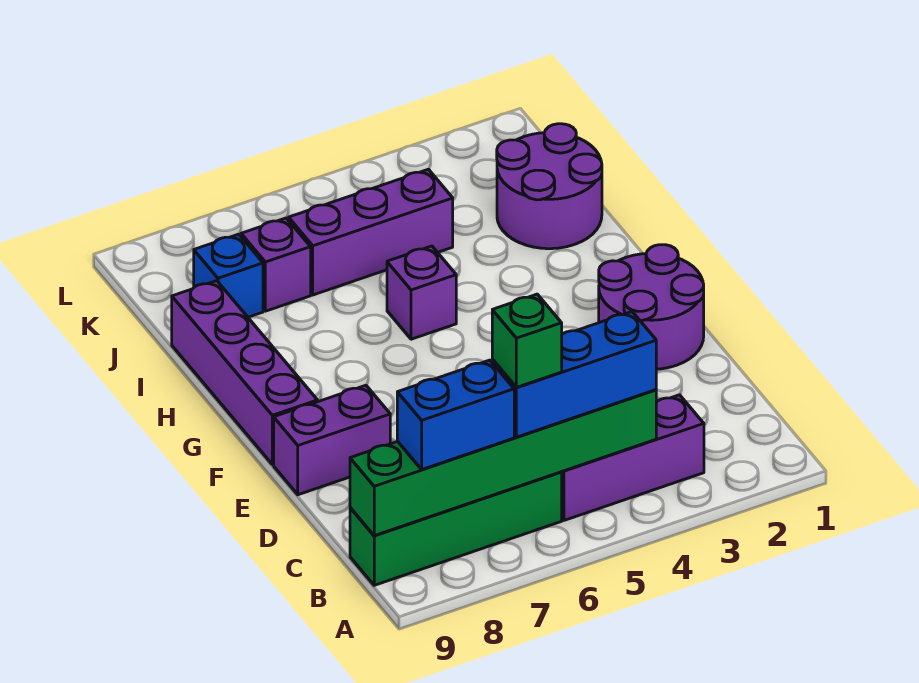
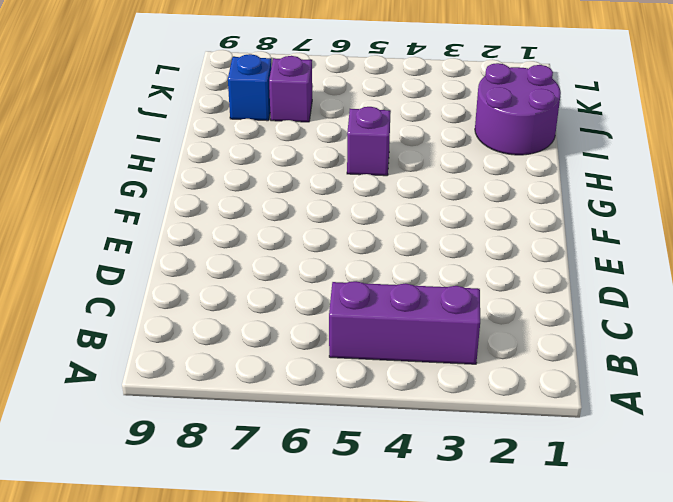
none -> green 1x4 brick [350,472,562,585]
none -> purple 2x2 round brick [599,245,704,369]
none -> purple 1x2 brick [274,385,390,495]

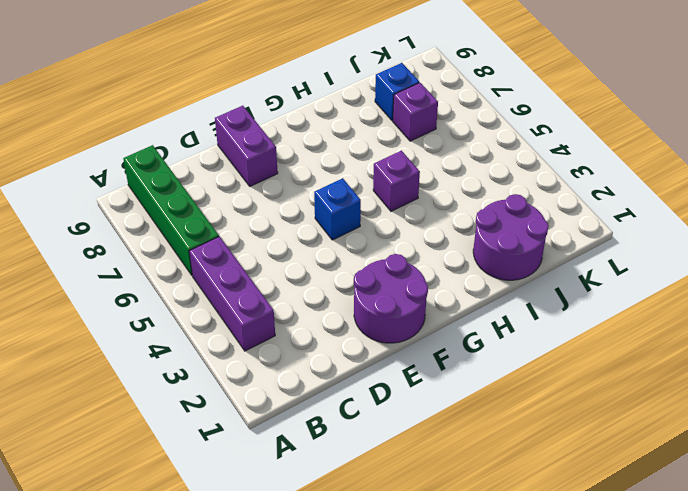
blue 1x1 brick [314,178,361,240] -> none
none -> purple 1x4 brick [172,281,318,465]
none -> purple 1x3 brick [289,169,453,295]
none -> green 1x6 brick [350,390,656,536]

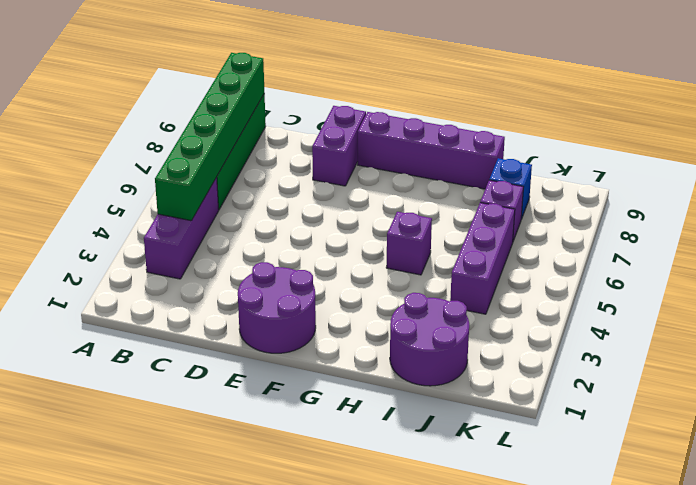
none -> blue 1x3 brick [492,312,656,437]
none -> blue 1x2 brick [397,360,514,469]
none -> green 1x1 brick [492,294,562,387]

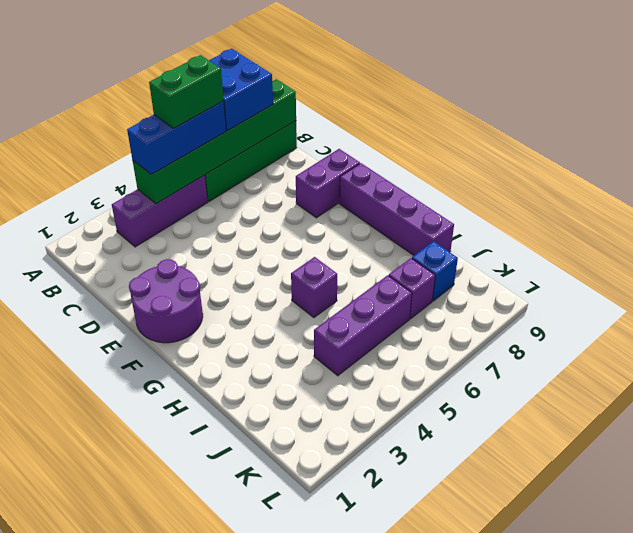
blue 2x2 brick [209,49,273,131] -> blue 1x2 brick [397,360,514,469]
green 1x2 brick [149,55,224,128] -> green 1x1 brick [492,294,562,387]
none -> purple 2x2 round brick [497,124,602,249]

